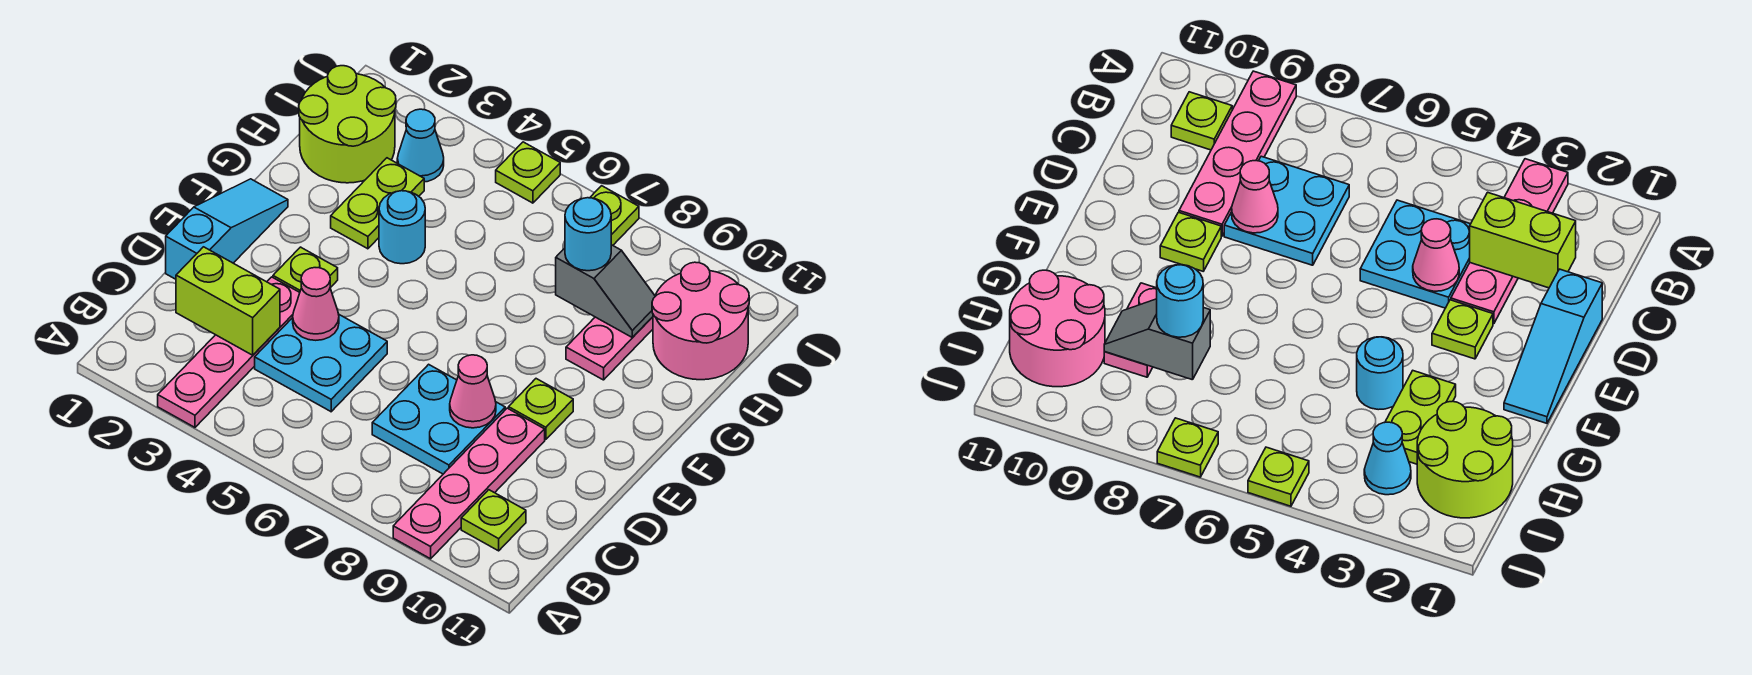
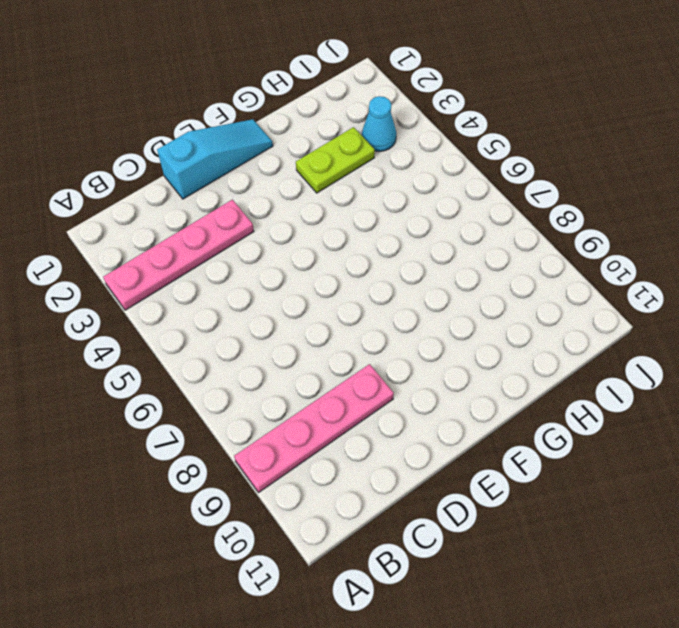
none -> lime 1x1 plate [461,490,526,551]
none -> cyan 2x2 plate [255,315,387,412]
none -> cyan 2x2 plate [372,364,505,474]

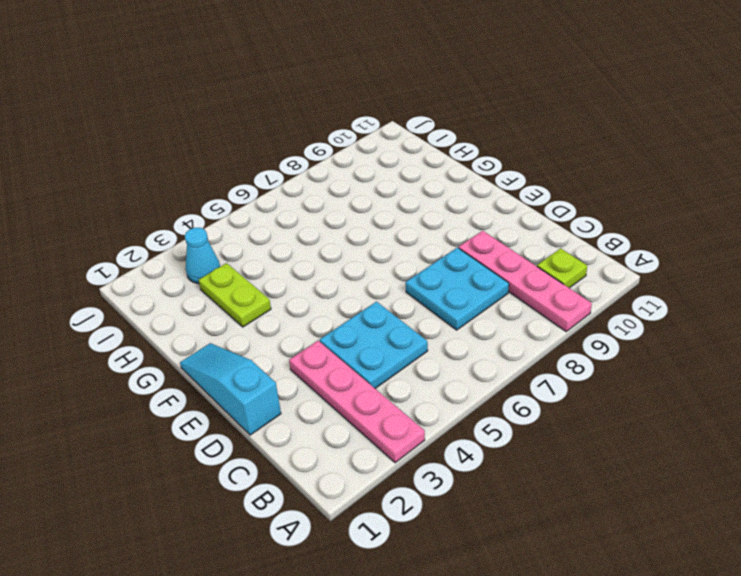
none -> lime 1x1 plate [273,247,338,292]
none -> lime 1x1 plate [509,379,573,440]
none -> cyan 1x1 round brick [379,191,425,264]

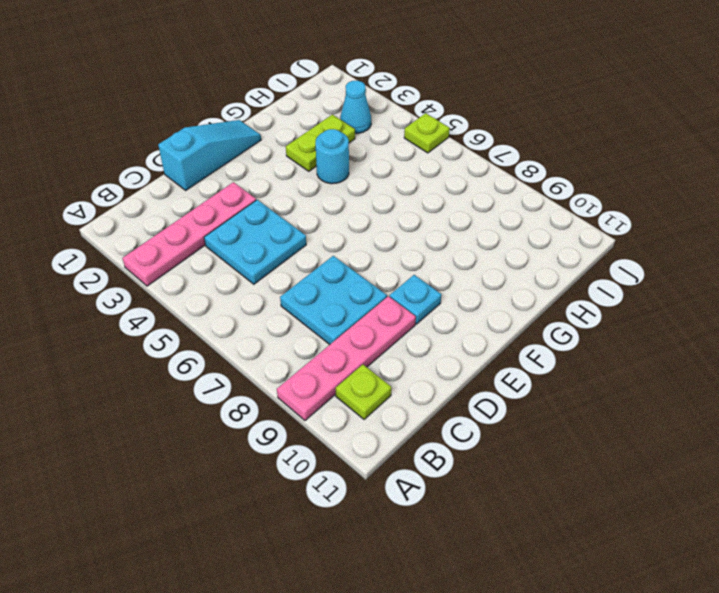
cyan 1x1 plate [390,275,441,324] -> lime 1x1 plate [509,379,573,440]
none -> lime 1x1 plate [273,247,338,292]
none -> pink 1x2 plate [566,317,653,380]
none -> lime 2x2 round brick [299,66,396,183]

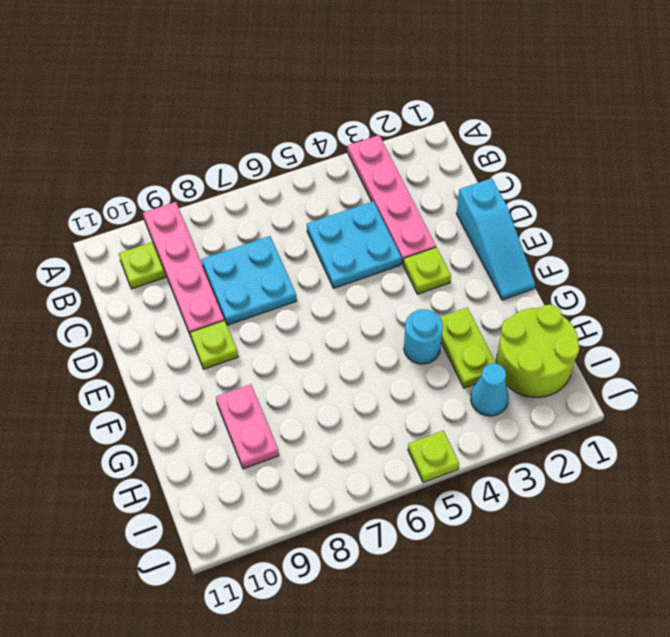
none -> pink 2x2 round brick [652,262,749,380]
none -> lime 1x1 plate [590,186,639,245]
none -> lime 1x2 brick [176,247,280,355]

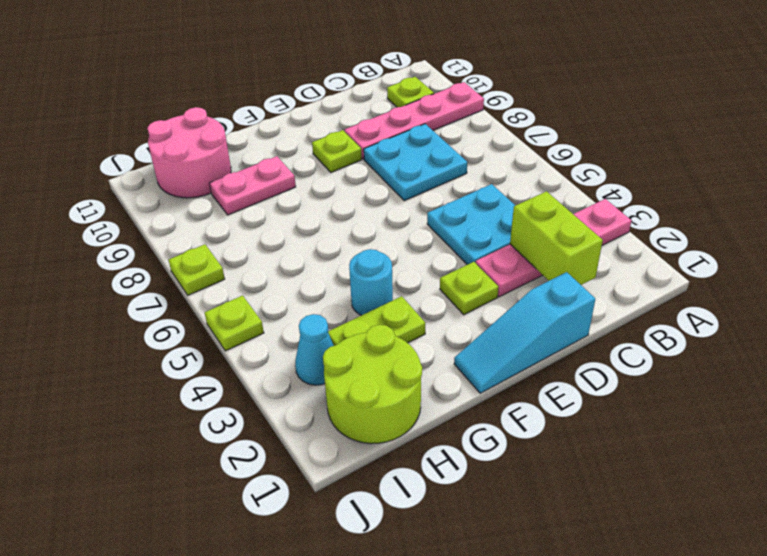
none -> pink 1x1 cone [293,268,339,340]
none -> pink 1x1 cone [450,355,496,428]
none -> grey 1x2 slope [556,245,655,338]

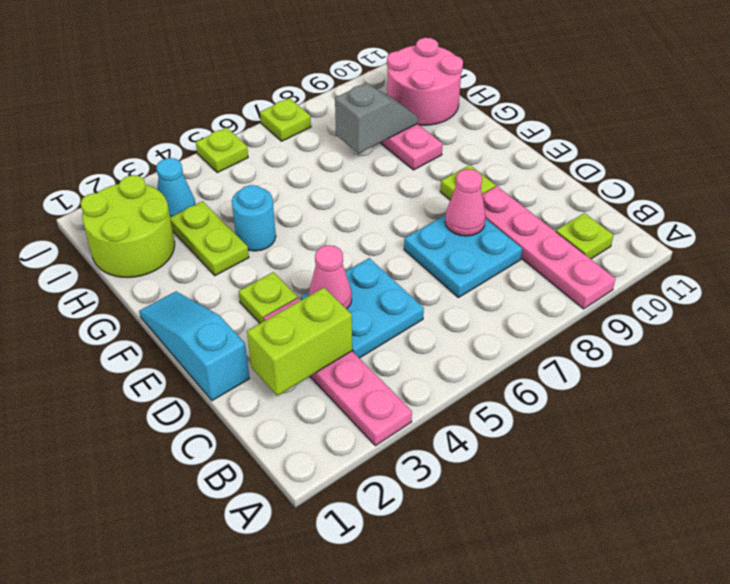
none -> cyan 1x1 round brick [565,198,611,271]

